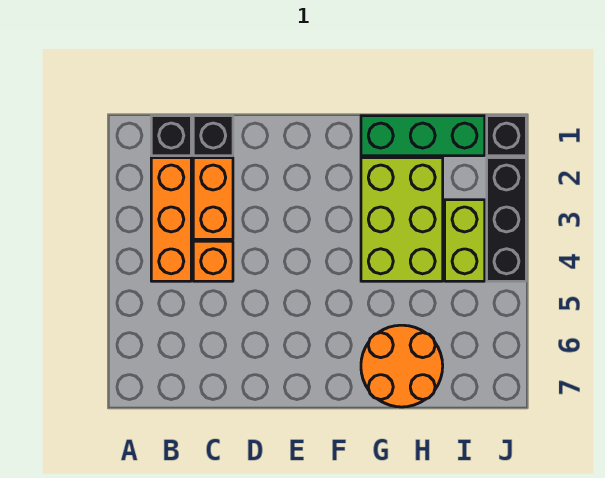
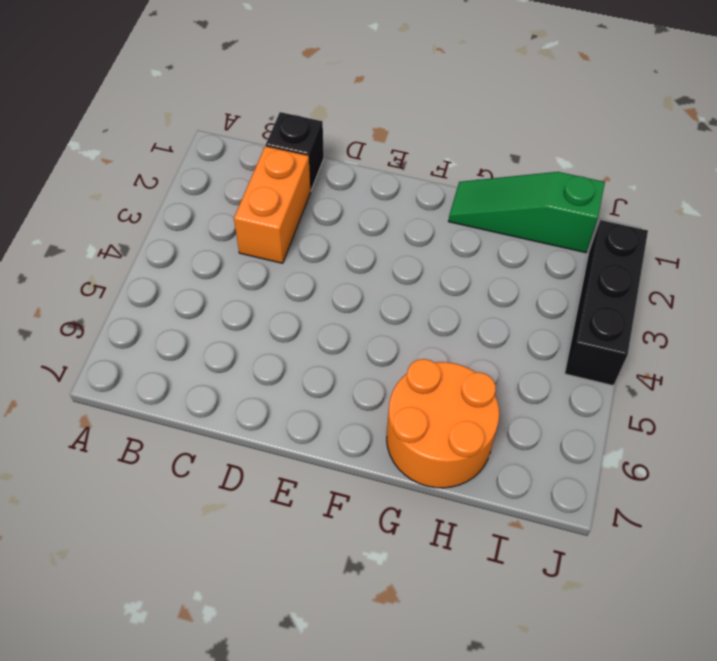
green 1x3 slope [448,172,605,253] -> green 1x3 brick [361,116,485,156]
none -> black 1x1 brick [151,116,191,156]
none -> orange 1x3 brick [151,158,191,281]

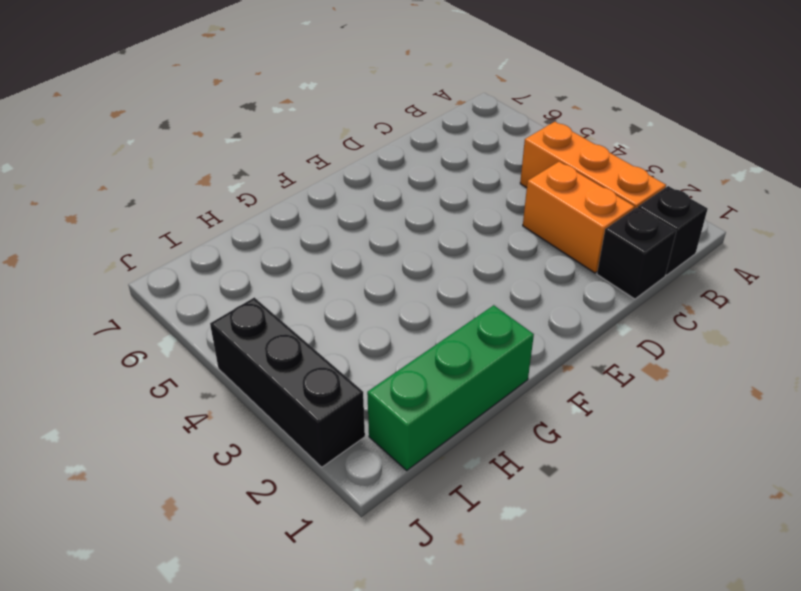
none -> orange 1x1 brick [193,241,233,281]
none -> lime 2x3 brick [361,158,443,281]

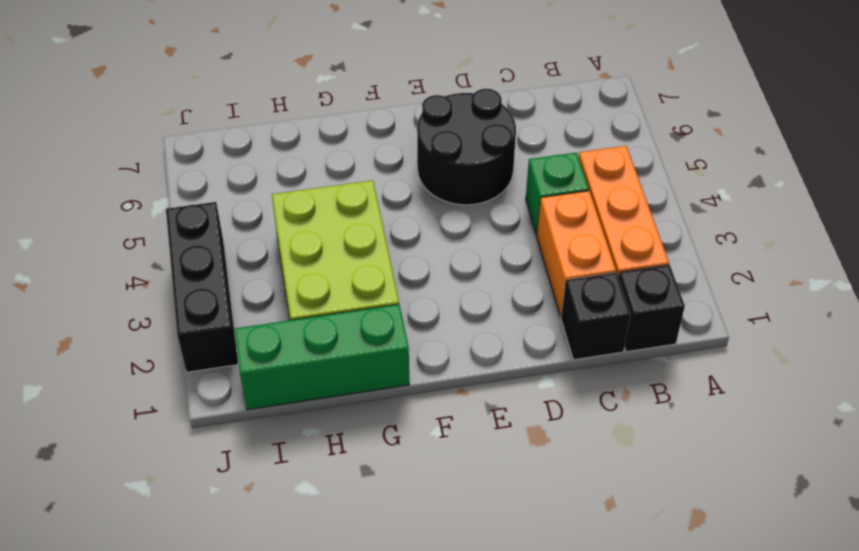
green 1x1 brick [526,153,589,235] -> orange 1x1 brick [193,241,233,281]
black 2x2 round brick [417,89,516,205] -> none
none -> orange 2x2 round brick [361,325,443,407]
none -> lime 1x2 brick [445,200,485,281]

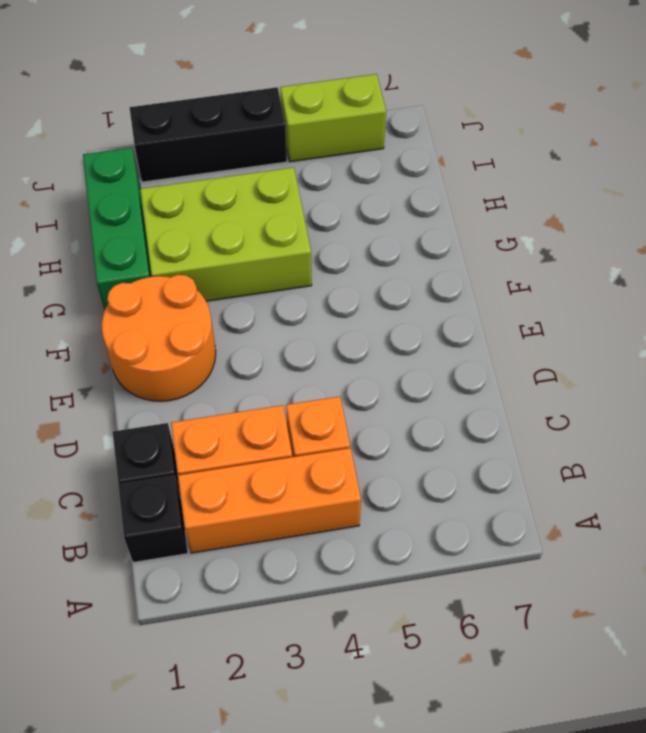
orange 2x2 round brick [102,275,216,401] -> orange 2x2 round brick moved to [361,325,443,407]
lime 1x2 brick [280,74,386,162] -> lime 1x2 brick moved to [445,200,485,281]
none -> black 1x1 brick [487,116,526,156]

